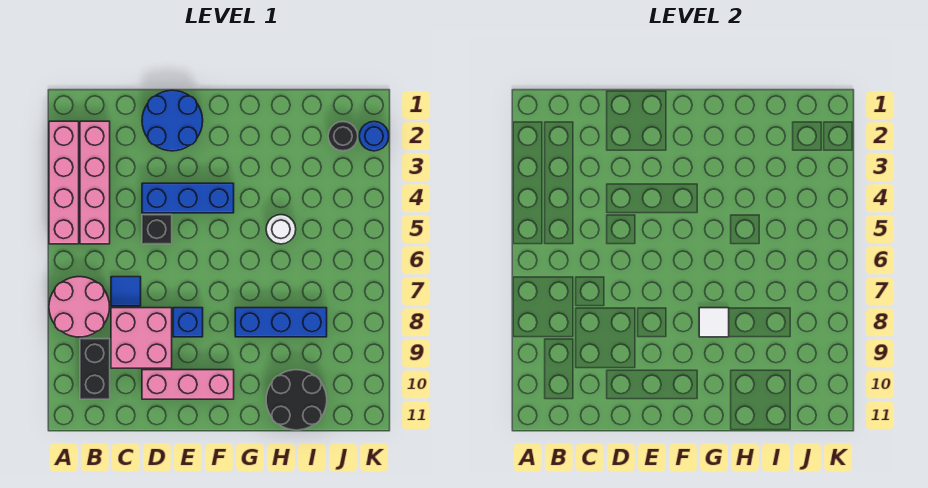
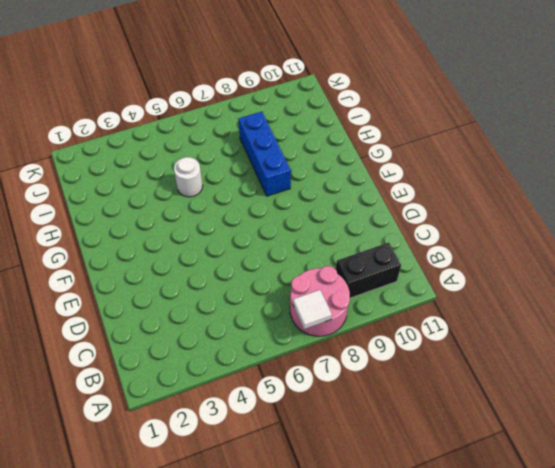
white 1x1 tile [293,290,332,329] -> white 1x1 tile moved to [699,308,729,337]
none -> pink 1x4 brick [49,121,79,244]
none -> pink 1x4 brick [80,121,110,244]
none -> blue 1x1 tile [111,277,141,306]

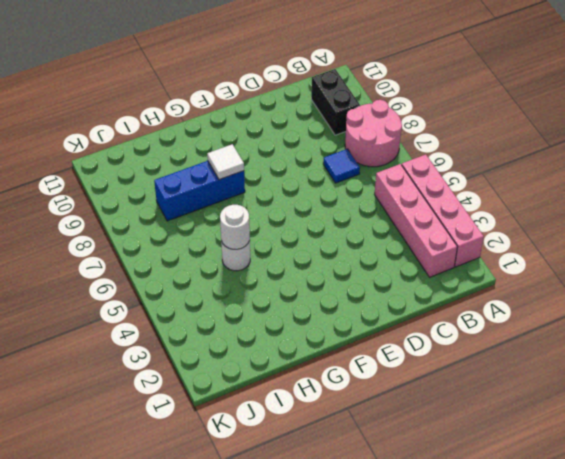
white 1x1 round brick [220,205,250,249] -> none
none -> pink 2x2 brick [111,308,172,368]
none -> blue 2x2 round brick [142,90,203,151]
none -> blue 1x3 brick [142,183,234,213]

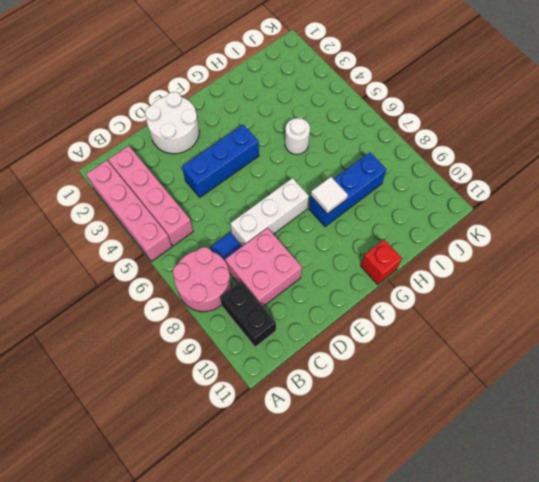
white 2x2 round brick [145,92,199,154] -> blue 2x2 round brick [142,90,203,151]
white 1x3 brick [230,178,309,246] -> none
red 1x1 brick [361,239,402,285] -> none
none -> black 1x1 brick [142,215,172,244]
none -> pink 1x3 brick [142,370,234,399]
none -> blue 1x1 brick [173,308,203,337]

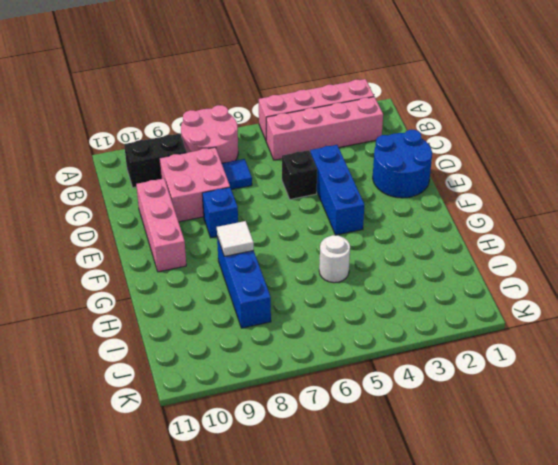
none -> black 2x2 round brick [266,370,327,430]
none -> black 1x1 round brick [328,121,358,151]
none -> blue 1x1 round brick [359,121,389,151]

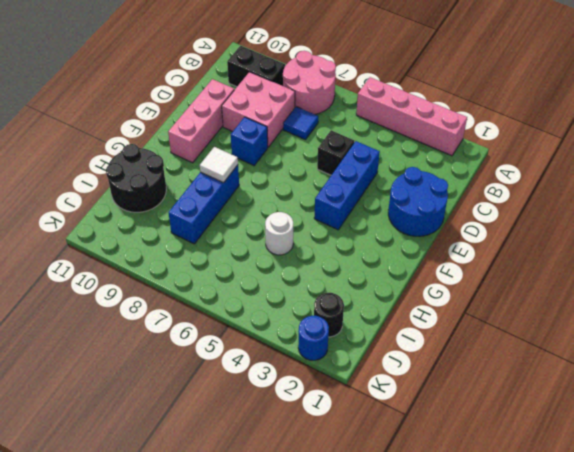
none -> pink 1x4 brick [80,121,110,244]

